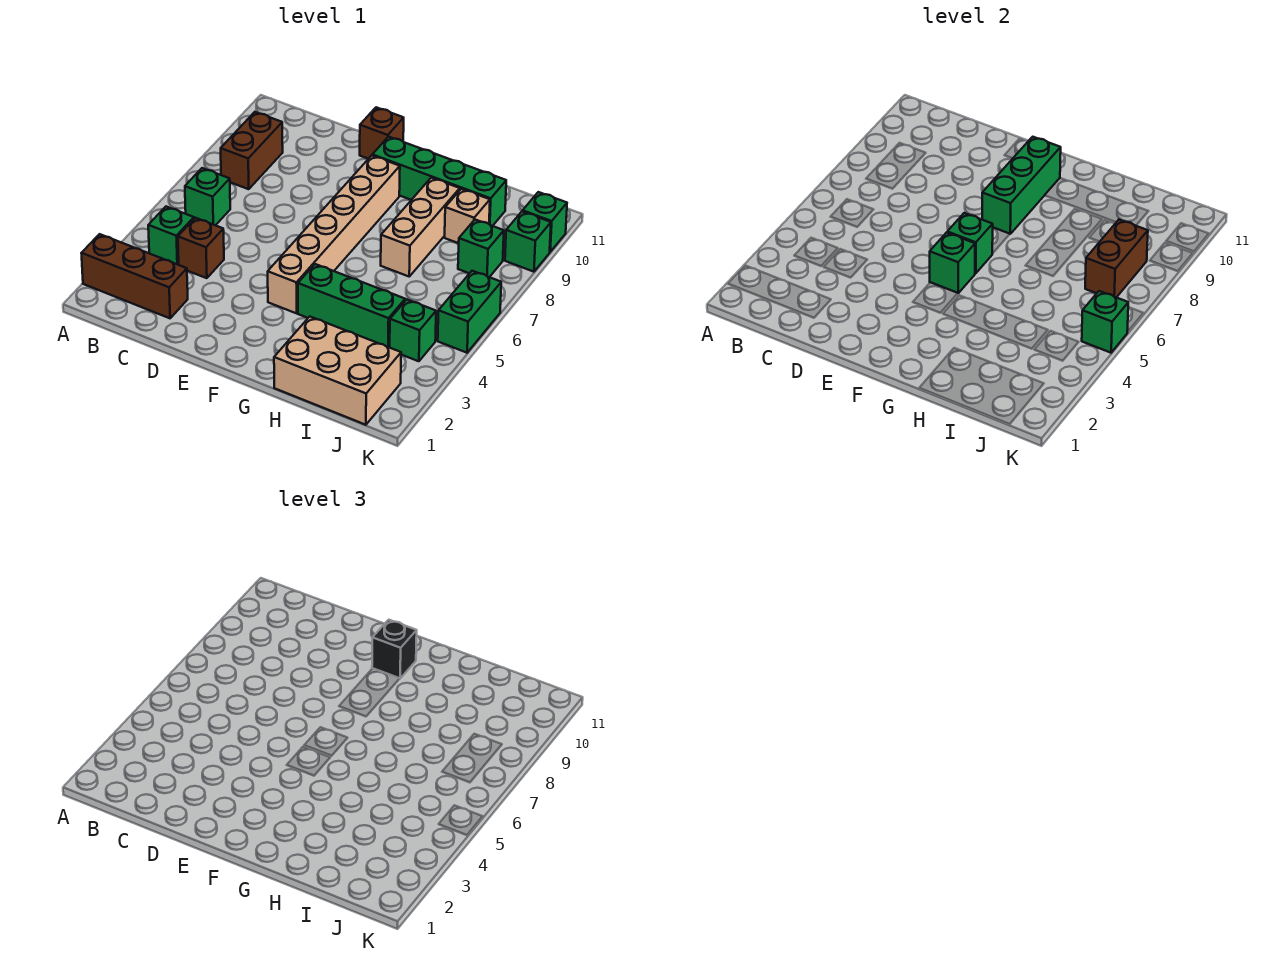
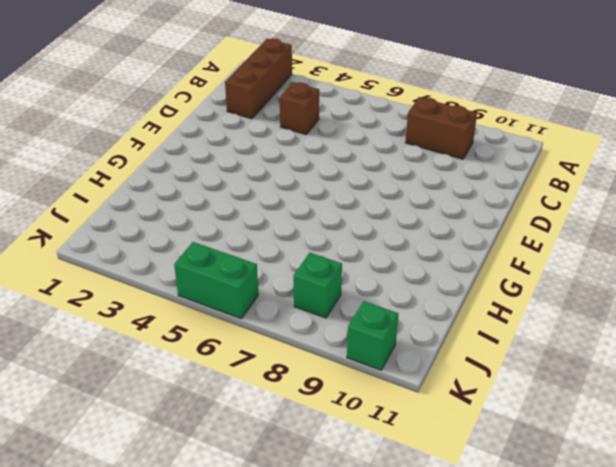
none -> green 1x1 brick [148,207,194,265]
none -> green 1x1 brick [185,168,230,225]
none -> brown 1x1 brick [360,107,404,159]

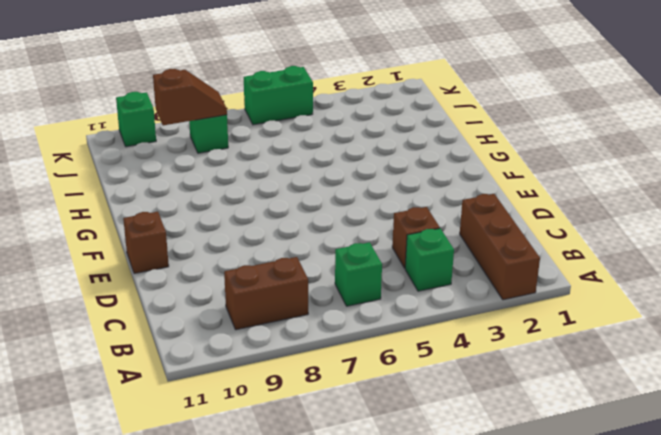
brown 1x2 slope [153,69,227,125] -> brown 1x2 brick [1085,220,1148,297]
none -> tan 1x6 brick [268,155,400,313]
none -> green 1x4 brick [372,137,506,226]
none -> green 1x3 brick [298,264,405,347]

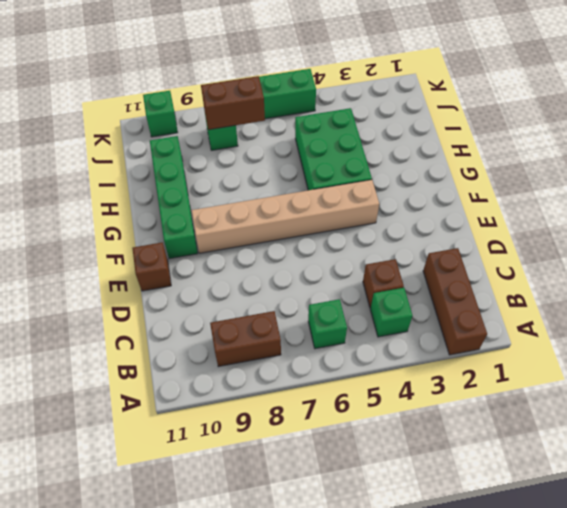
green 2x3 brick [295,108,372,190] -> green 1x3 brick [298,264,405,347]
none -> tan 2x3 brick [274,317,401,425]
none -> tan 1x3 brick [381,178,460,276]
none -> tan 1x1 brick [445,189,490,243]

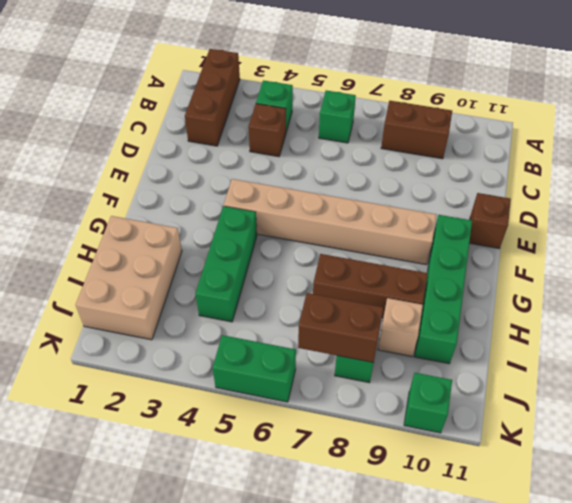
brown 1x3 brick [313,254,428,318] -> tan 1x3 brick [381,178,460,276]
none -> green 1x1 brick [390,300,436,361]
none -> green 1x1 brick [505,211,551,272]
none -> green 1x1 brick [930,233,975,293]

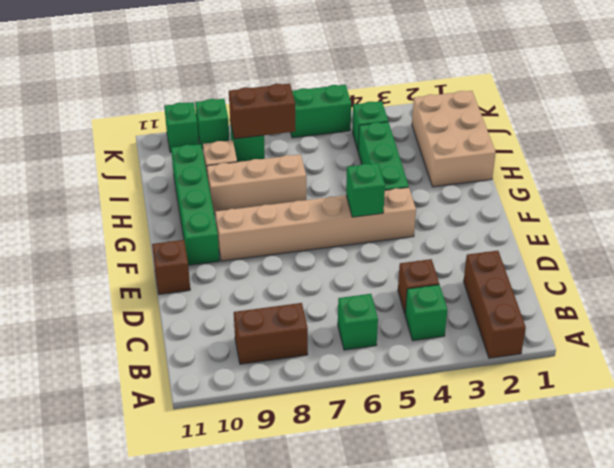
none -> green 1x1 brick [947,213,993,273]
none -> green 1x3 brick [982,137,1061,234]
none -> green 1x1 brick [1082,291,1128,353]

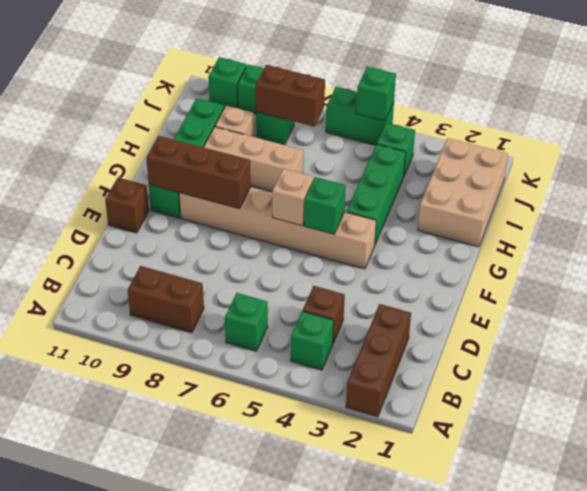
tan 1x1 brick [272,169,314,226] -> green 1x1 brick [947,213,993,273]
brown 1x3 brick [146,136,251,209] -> green 1x3 brick [982,137,1061,234]
none -> black 1x1 brick [372,620,417,678]

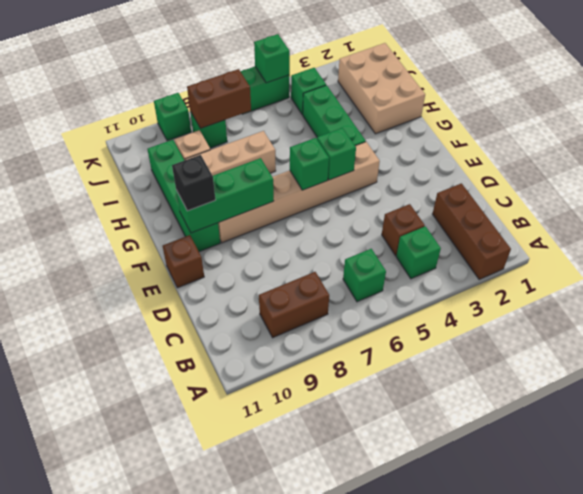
none -> green 1x1 brick [523,192,567,252]

